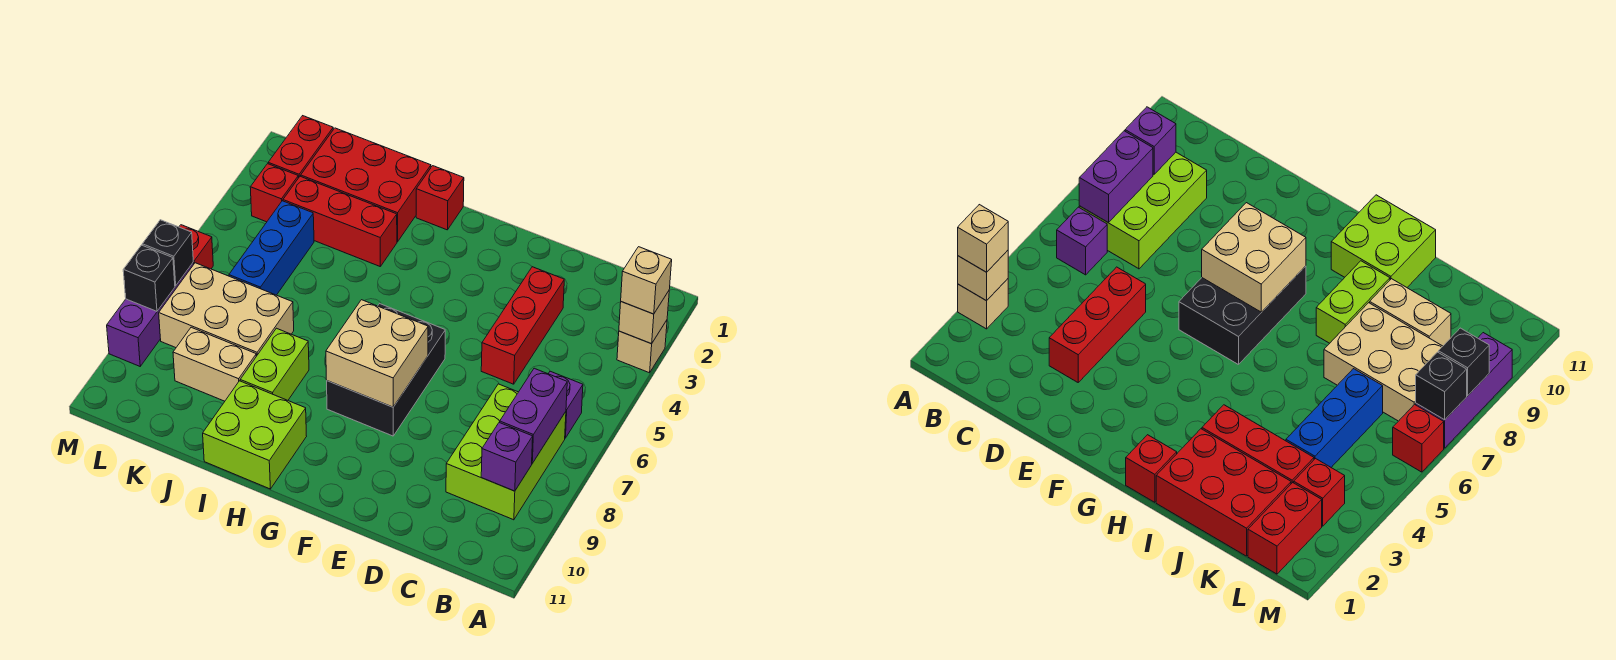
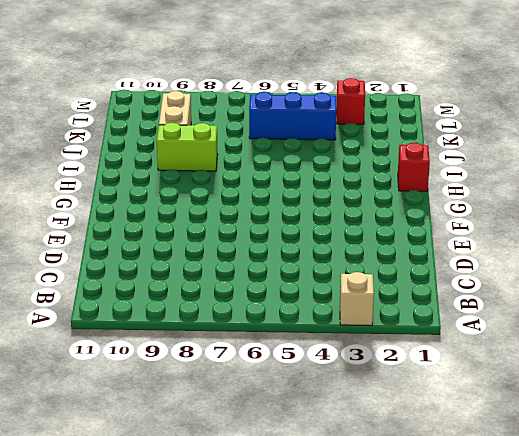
none -> purple 1x1 brick [548,371,583,438]
none -> lime 2x3 brick [446,384,566,520]
none -> red 1x3 brick [481,267,564,384]

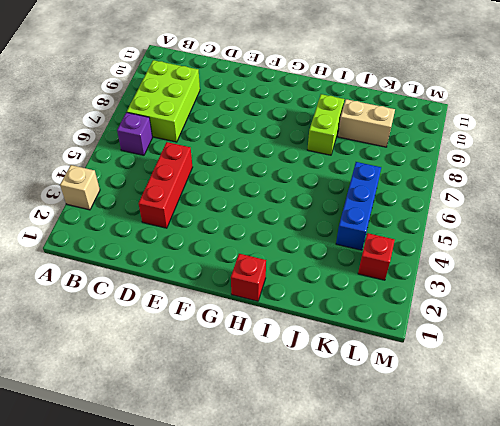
none -> black 2x3 brick [327,304,445,436]
none -> lime 2x2 brick [203,381,307,489]
none -> red 2x3 brick [301,128,431,242]

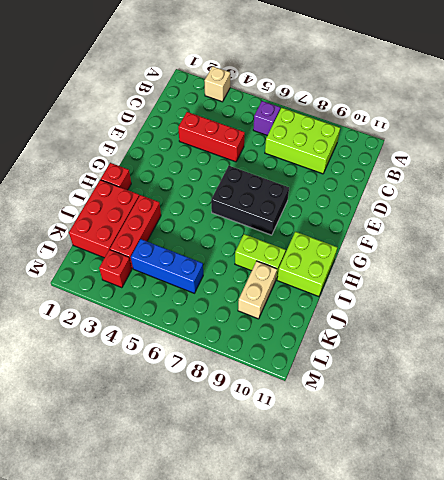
none -> tan 2x3 brick [159,263,294,356]
none -> red 1x2 brick [268,116,333,178]
none -> red 1x1 brick [179,225,213,269]

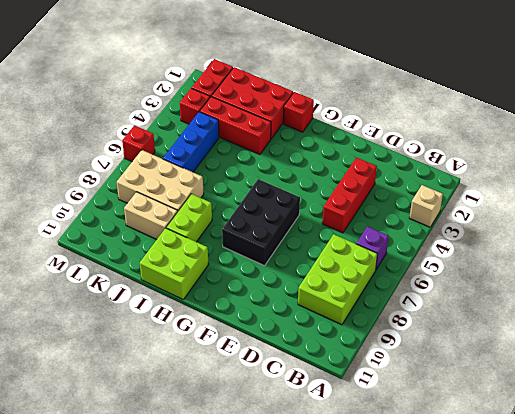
none -> purple 1x3 brick [107,262,194,366]
none -> tan 1x1 brick [619,291,669,344]
none -> purple 1x2 brick [500,368,567,463]

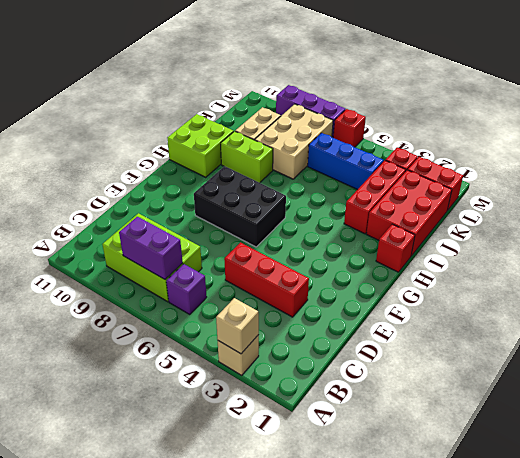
none -> purple 1x1 brick [481,422,533,491]
none -> tan 2x2 brick [326,300,428,407]
none -> black 1x1 brick [142,220,193,286]

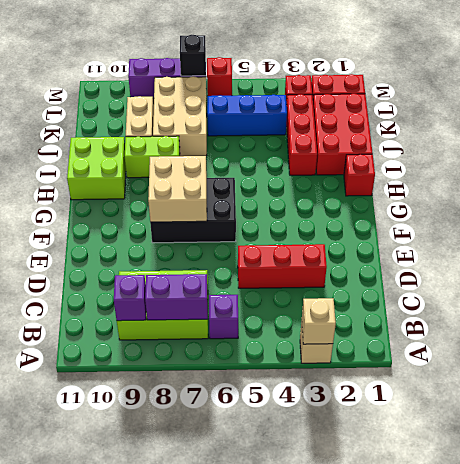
none -> black 1x1 brick [123,245,175,311]
none -> tan 1x1 brick [621,247,672,314]

